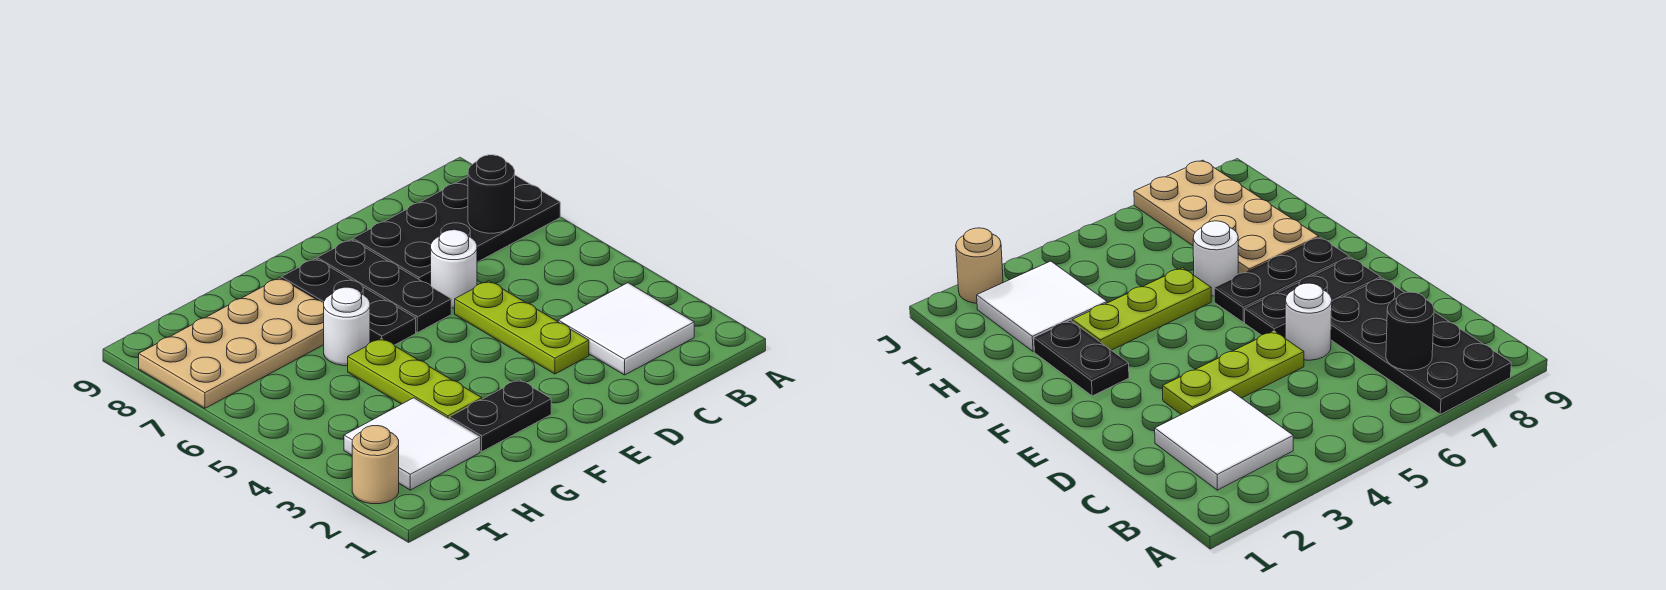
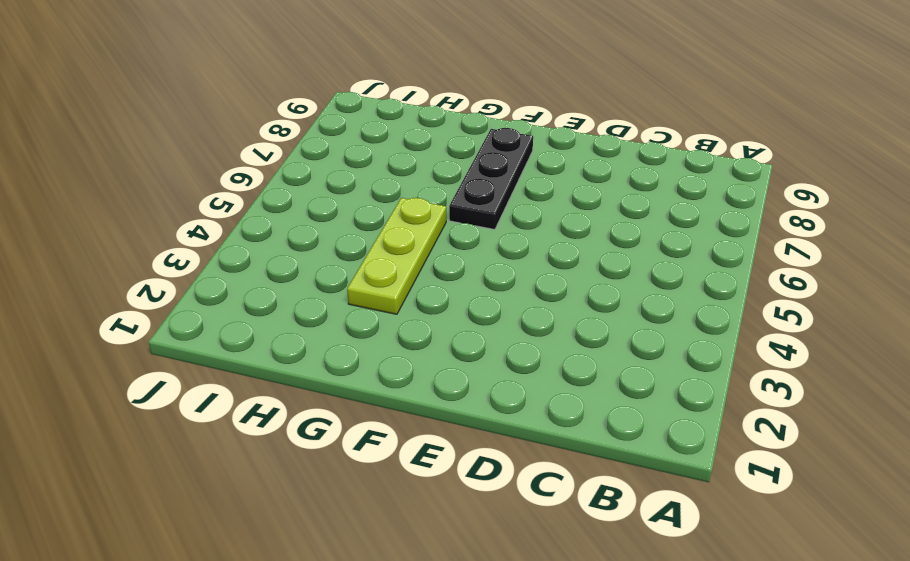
none -> black 2x4 plate [353,175,560,285]
none -> white 2x2 tile [558,283,694,375]
none -> lime 1x3 plate [455,281,589,374]

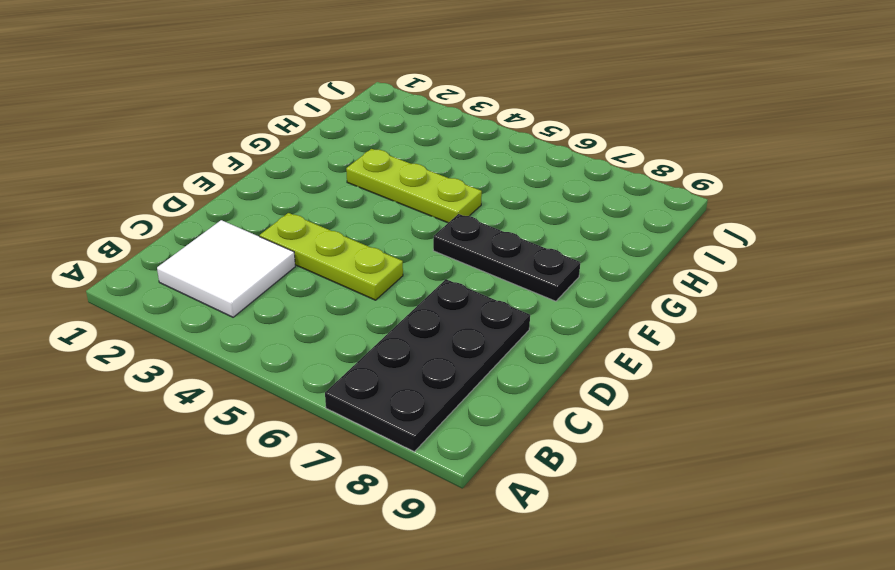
none -> white 1x1 round brick [431,230,477,308]
none -> black 1x3 plate [317,239,451,333]
none -> black 1x2 plate [449,380,551,452]

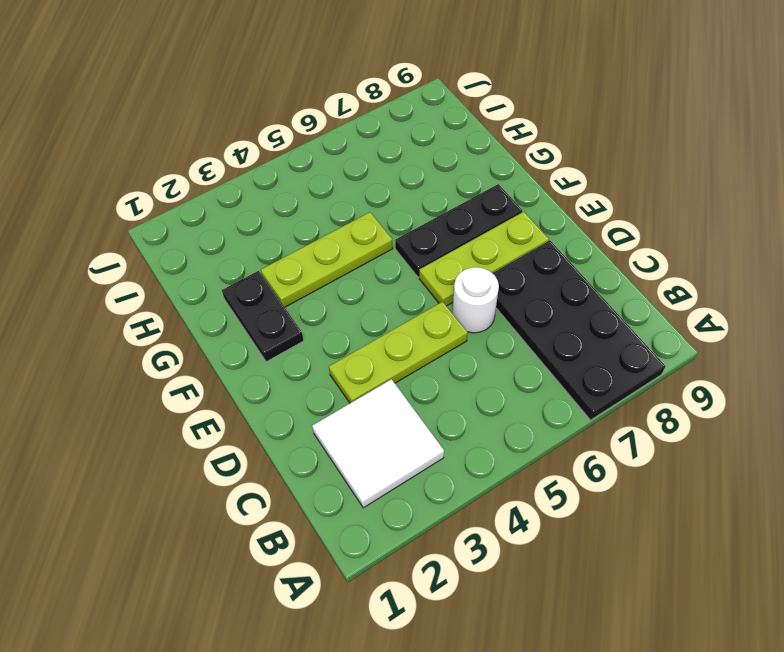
lime 1x3 plate [419,212,549,306] -> black 1x3 plate [317,239,451,333]
none -> white 1x1 round brick [324,287,370,366]
none -> tan 2x4 plate [139,278,324,408]
none -> white 2x2 tile [344,398,480,490]

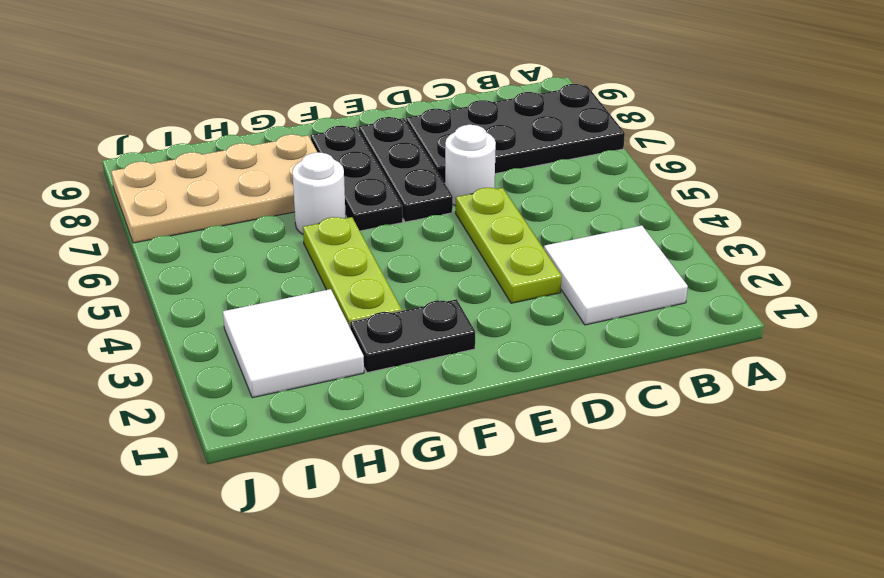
none -> tan 1x1 round brick [352,426,399,504]
none -> black 1x1 round brick [468,155,515,233]

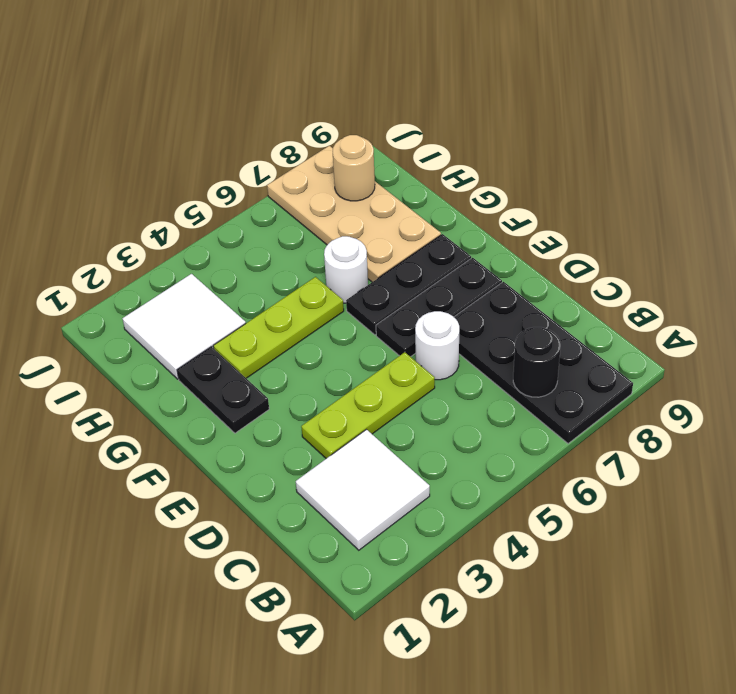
tan 1x1 round brick [333,135,375,201] -> tan 1x1 round brick moved to [352,426,399,504]

